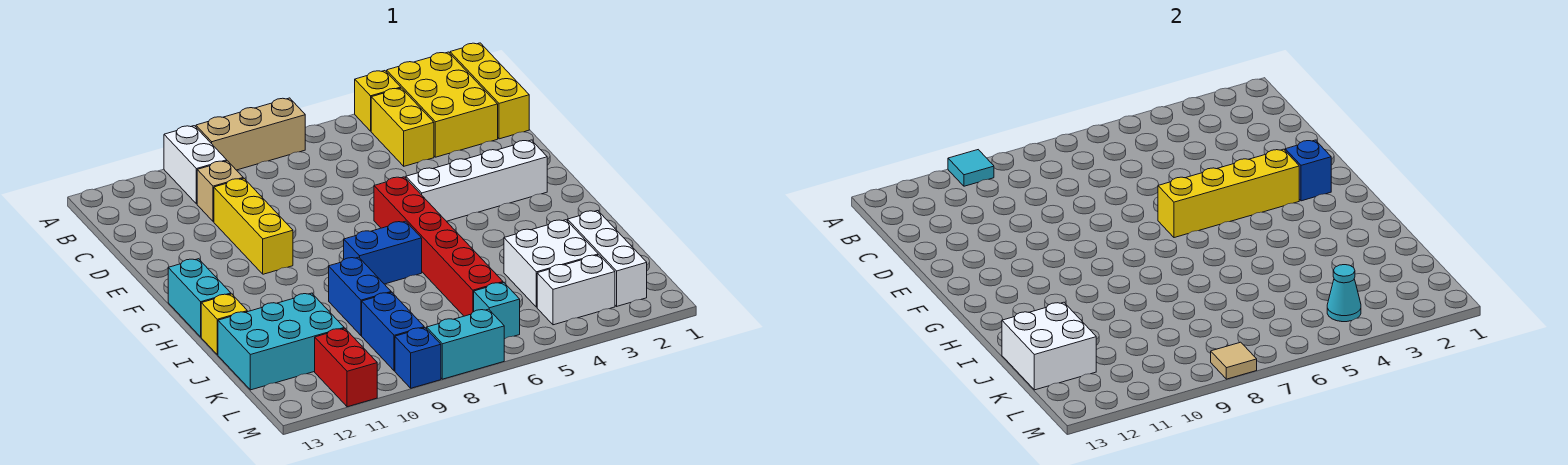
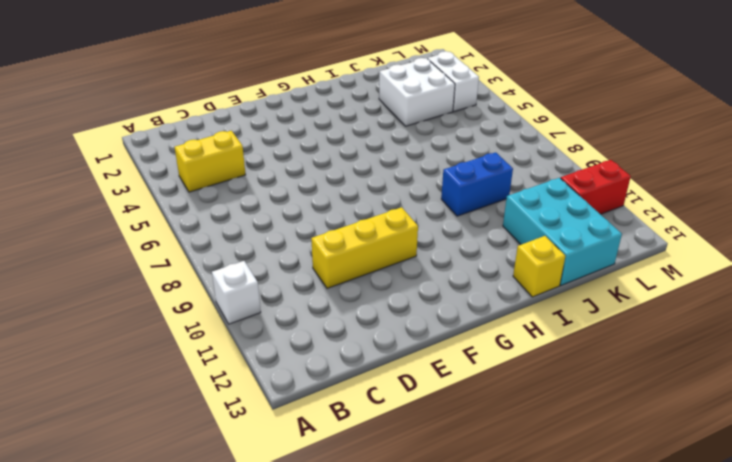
white 1x1 brick [212,261,261,324] -> white 1x2 brick [164,126,227,204]
none -> yellow 1x3 brick [450,43,529,139]
none -> yellow 2x3 brick [387,52,498,157]
none -> yellow 1x1 brick [355,71,401,131]

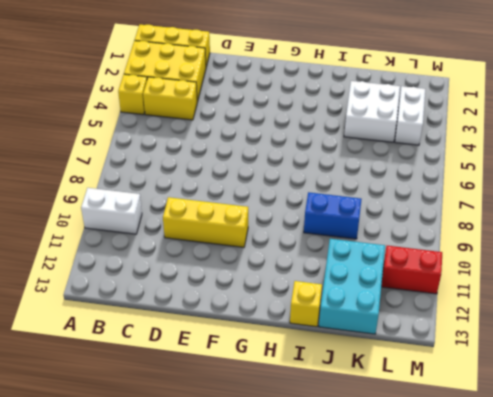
none -> tan 1x3 brick [196,98,305,170]
none -> tan 1x1 brick [197,161,243,222]
none -> white 1x4 brick [406,140,547,221]

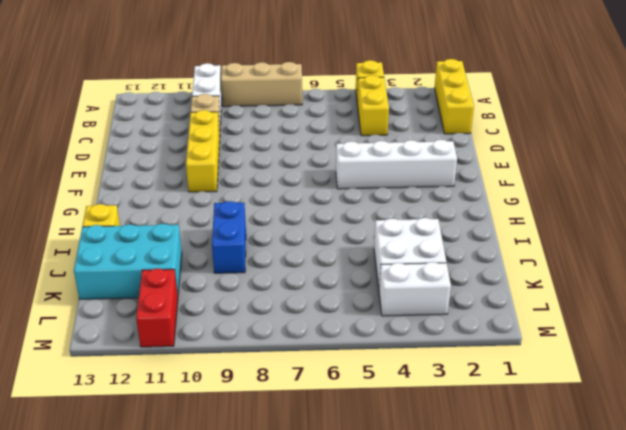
none -> yellow 2x3 brick [387,52,498,157]
none -> red 1x6 brick [374,177,503,316]
none -> cyan 1x2 brick [168,259,231,337]

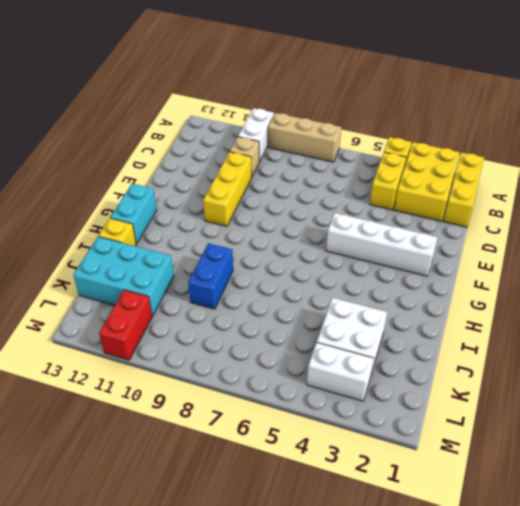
none -> red 1x6 brick [374,177,503,316]
none -> blue 1x2 brick [344,221,422,284]
none -> white 1x3 brick [568,211,647,306]

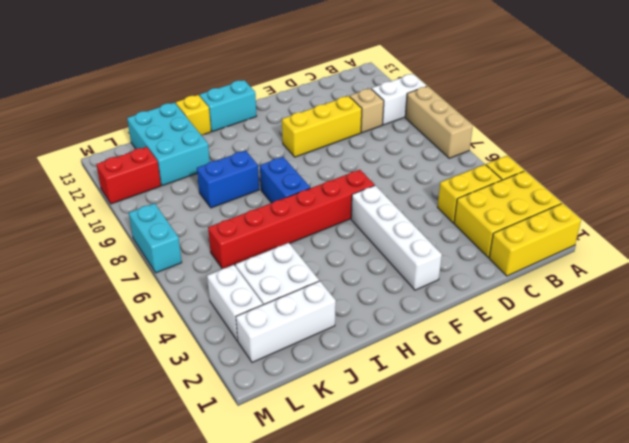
none -> blue 1x2 brick [362,292,424,371]
none -> cyan 1x1 brick [474,283,520,339]
none -> blue 1x1 brick [395,328,441,388]

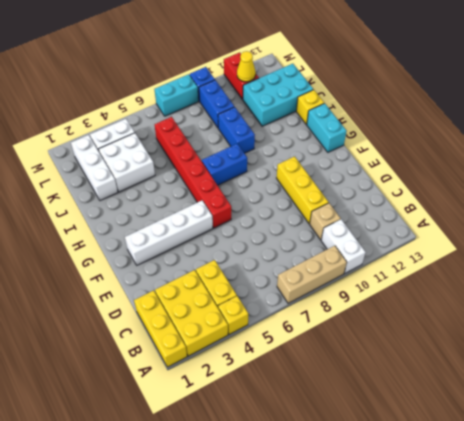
yellow 1x1 cone [237,51,256,82] -> none
none -> cyan 1x1 brick [474,283,520,339]
none -> cyan 1x1 tile [948,150,994,186]
none -> blue 1x1 brick [1285,140,1331,201]

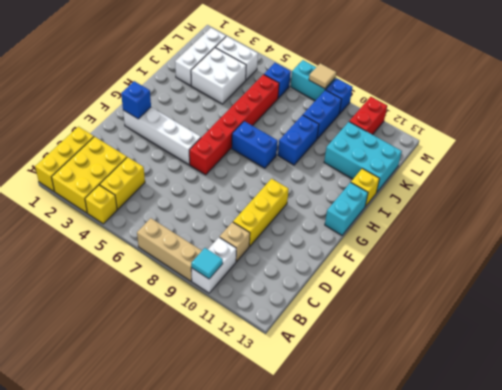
blue 1x1 brick [264,63,291,98] -> cyan 1x1 brick [474,283,520,339]
none -> yellow 1x4 brick [1158,149,1299,238]
none -> white 2x2 brick [1002,302,1096,390]
none -> cyan 1x1 cone [1327,265,1361,322]

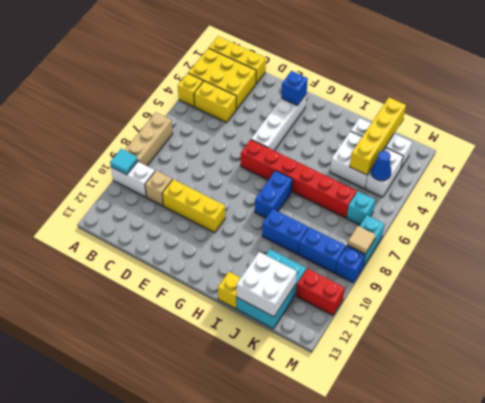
yellow 1x4 brick [350,98,406,175] -> yellow 1x4 brick moved to [1158,149,1299,238]
blue 1x1 cone [371,151,391,181] -> cyan 1x1 cone [1327,265,1361,322]
none -> cyan 1x2 brick [168,259,231,337]

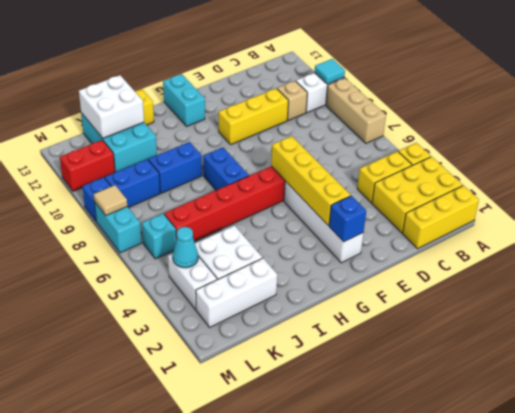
cyan 1x2 brick [163,74,205,127] -> cyan 1x2 brick turned to [168,259,231,337]

